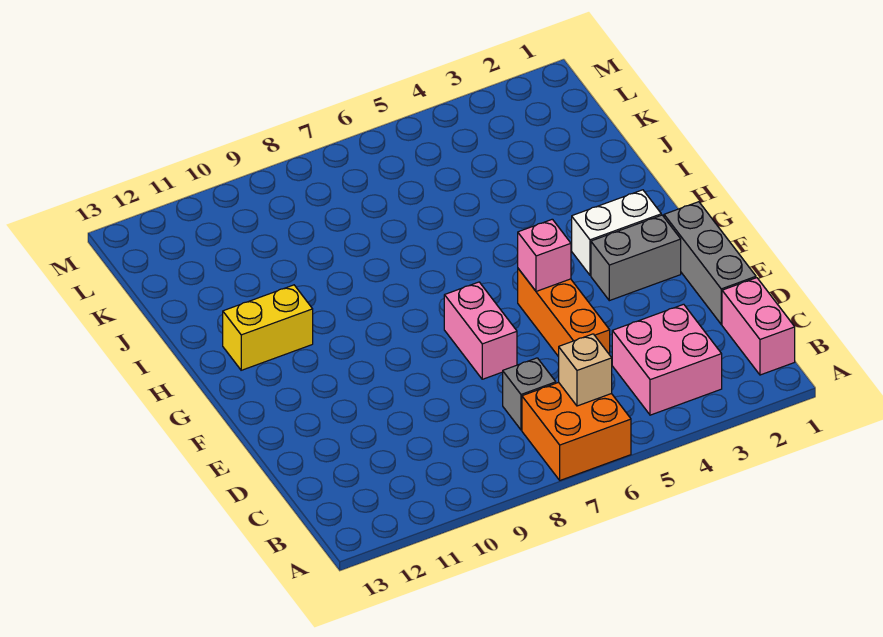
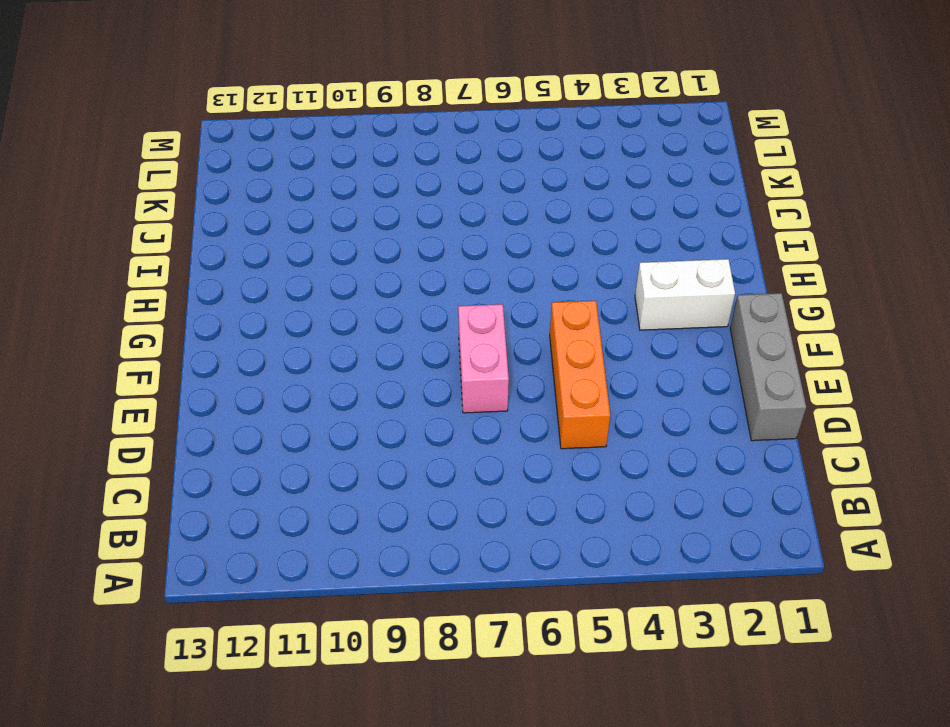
none -> orange 2x2 brick [522,382,631,480]
none -> pink 1x2 brick [722,278,795,375]
none -> pink 2x2 brick [612,304,722,415]

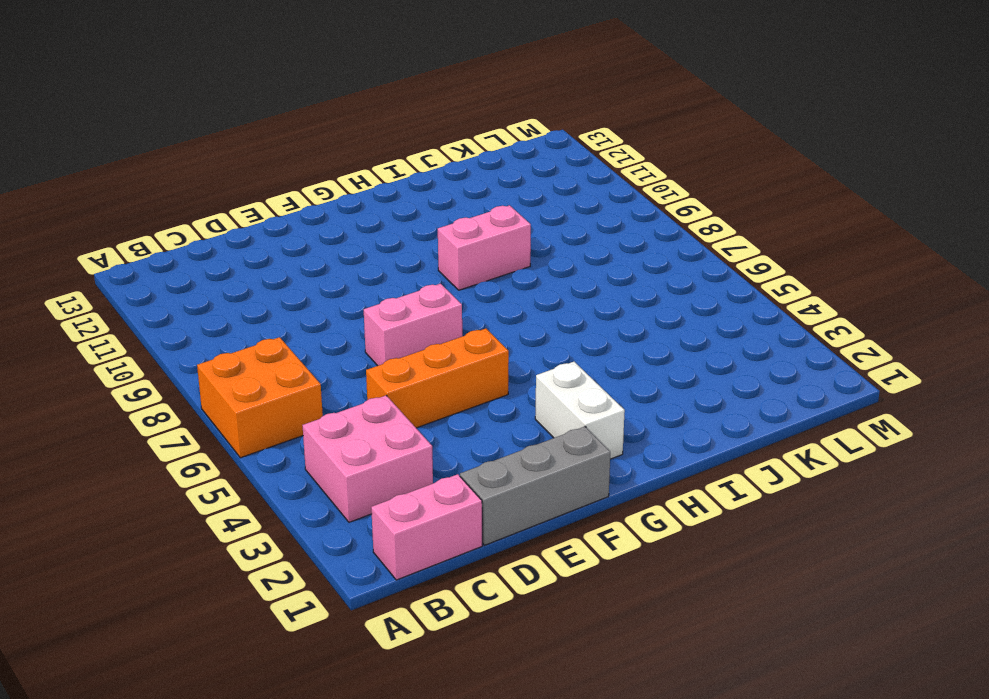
pink 1x2 brick [438,205,531,290] -> none
none -> grey 1x1 brick [503,358,556,430]
none -> grey 1x2 brick [591,215,681,301]
none -> yellow 1x2 brick [223,285,313,370]

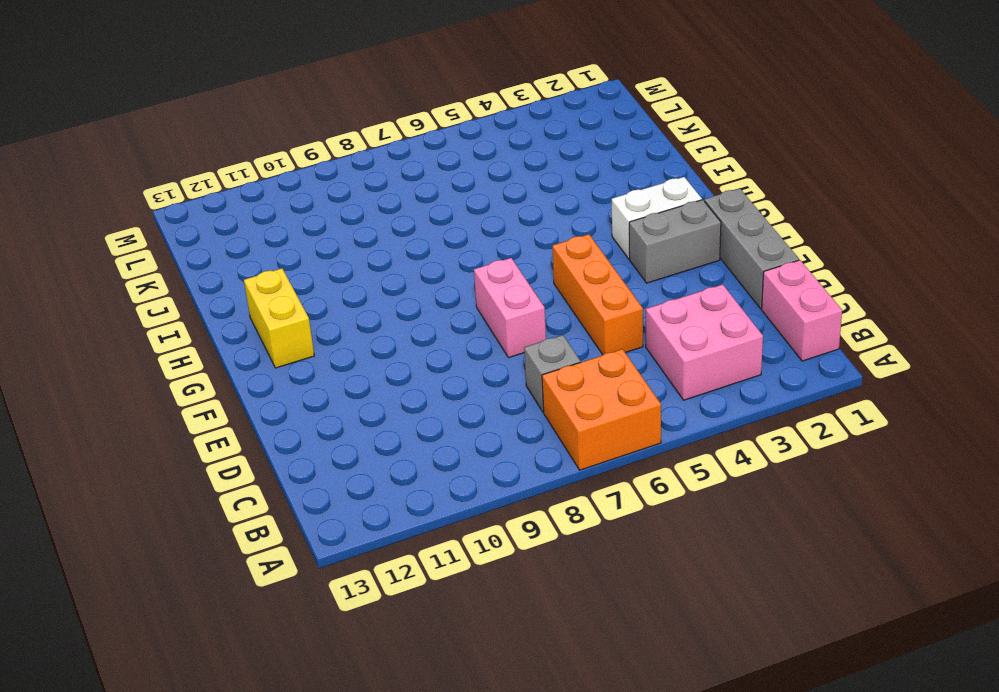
yellow 1x2 brick [244,268,314,368] -> yellow 1x2 brick turned to [223,285,313,370]
none -> tan 1x1 brick [559,334,612,406]
none -> pink 1x1 brick [518,219,571,291]

